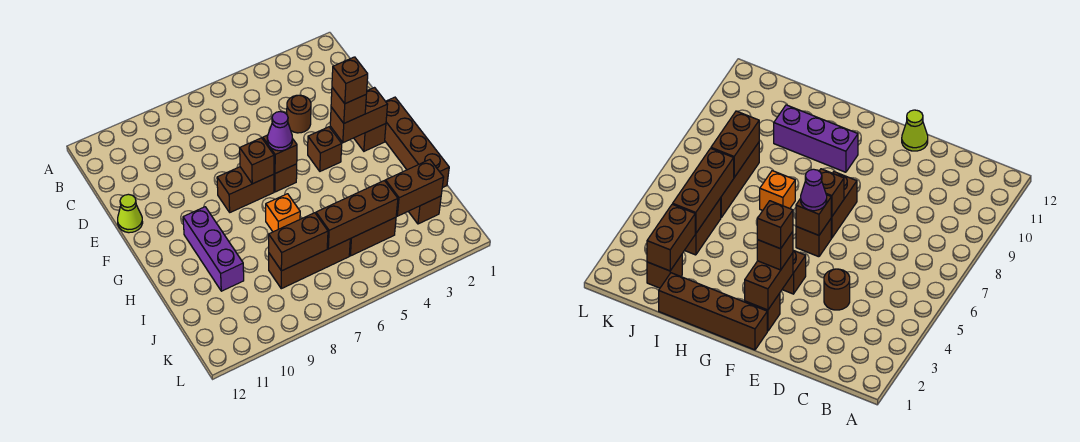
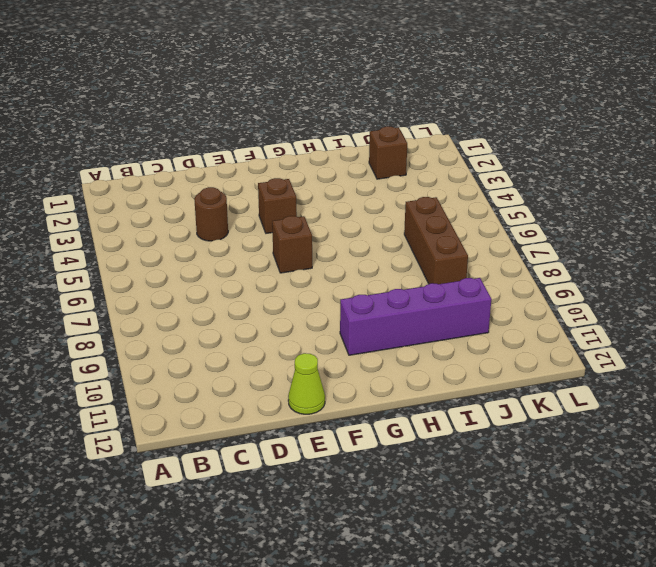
purple 1x4 brick [340,278,491,355] -> purple 1x3 brick [183,207,244,291]
none -> brown 1x4 brick [385,97,449,188]
none -> brown 1x1 brick [354,124,386,151]
none -> brown 1x2 brick [217,167,274,212]

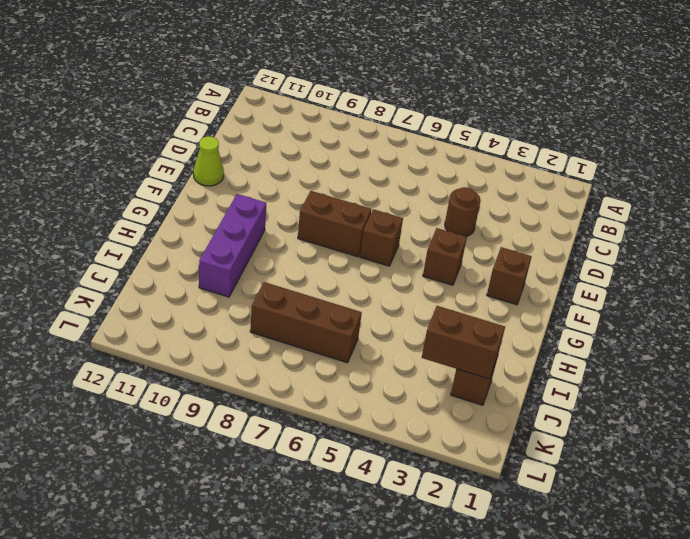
none -> brown 1x4 brick [385,97,449,188]
none -> orange 1x1 brick [266,194,300,232]
none -> brown 1x2 brick [349,217,396,256]

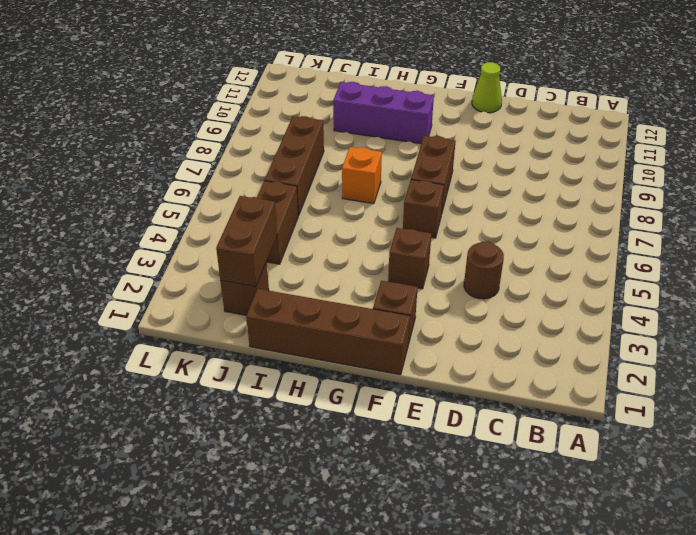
none -> brown 1x2 brick [330,88,388,143]
none -> brown 1x1 brick [263,135,297,173]
none -> brown 1x1 brick [240,138,274,184]

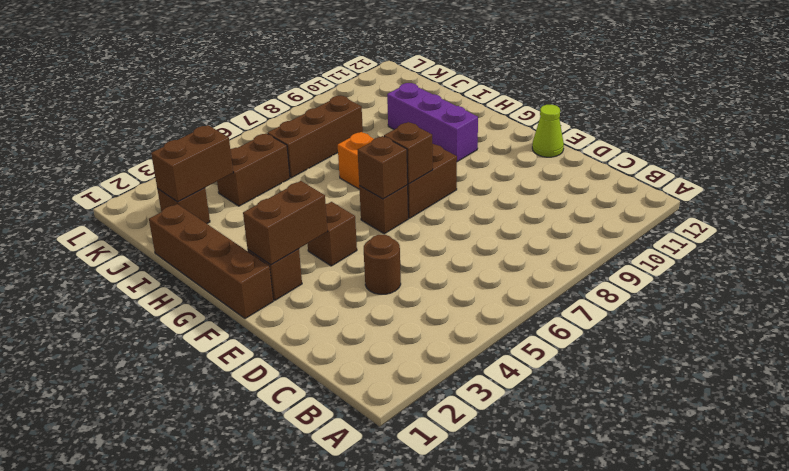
none -> brown 1x3 brick [316,181,398,249]
none -> brown 1x2 brick [269,213,328,271]
none -> brown 1x1 brick [331,88,366,123]

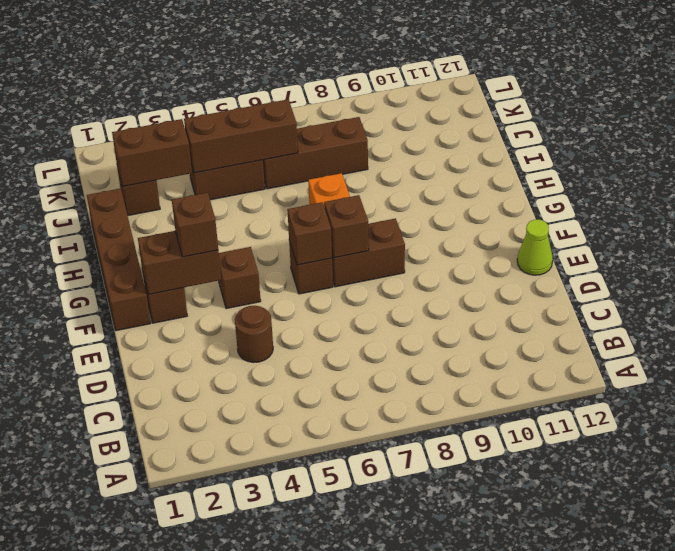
none -> purple 1x3 brick [183,207,244,291]
none -> brown 1x2 brick [269,213,328,271]
none -> purple 1x1 cone [267,112,293,151]

